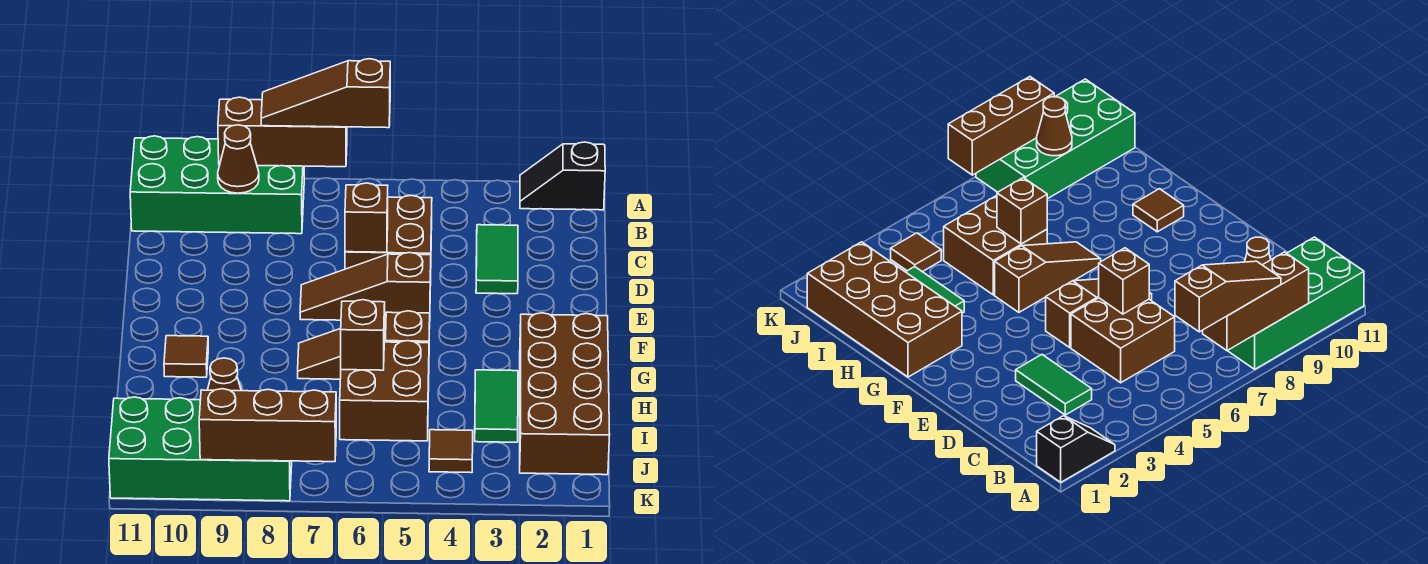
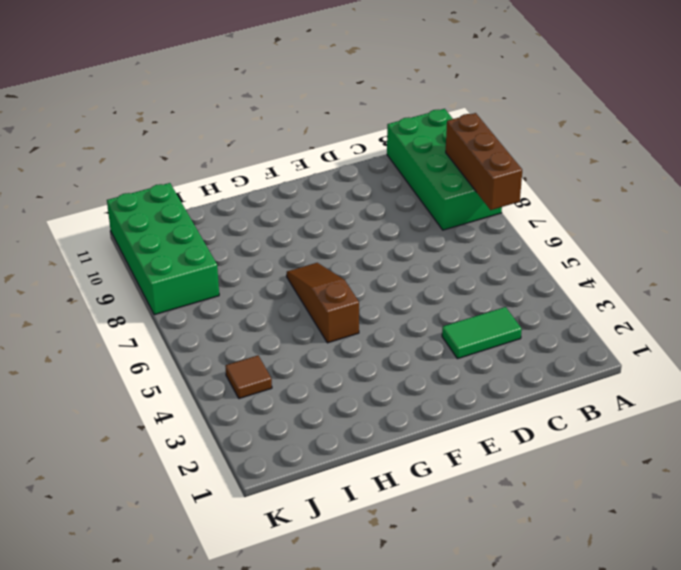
none -> black 1x2 slope [520,142,605,210]
none -> brown 2x2 brick [345,195,432,285]
none -> brown 1x3 slope [300,253,431,320]

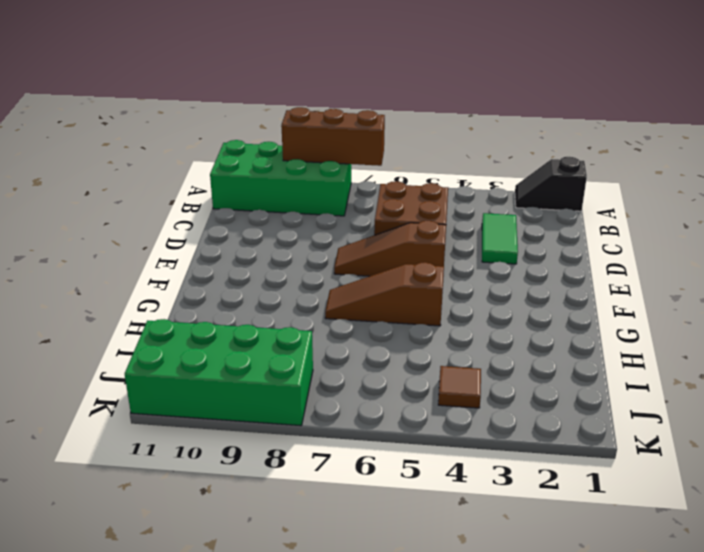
none -> brown 2x4 brick [520,313,610,475]
none -> brown 1x1 tile [164,336,208,377]
none -> green 1x2 tile [475,370,518,442]

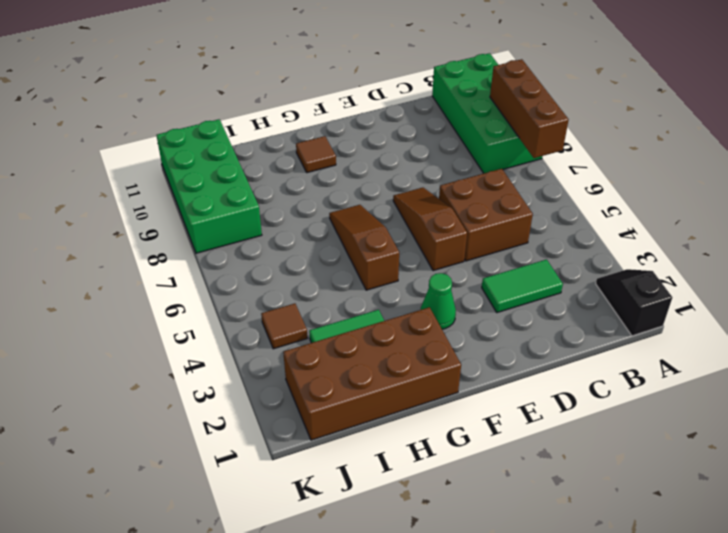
green 1x1 cone [421,273,456,329] -> none
none -> brown 2x2 brick [340,341,429,441]
none -> brown 1x1 cone [218,125,259,193]
none -> brown 1x1 brick [345,183,388,252]

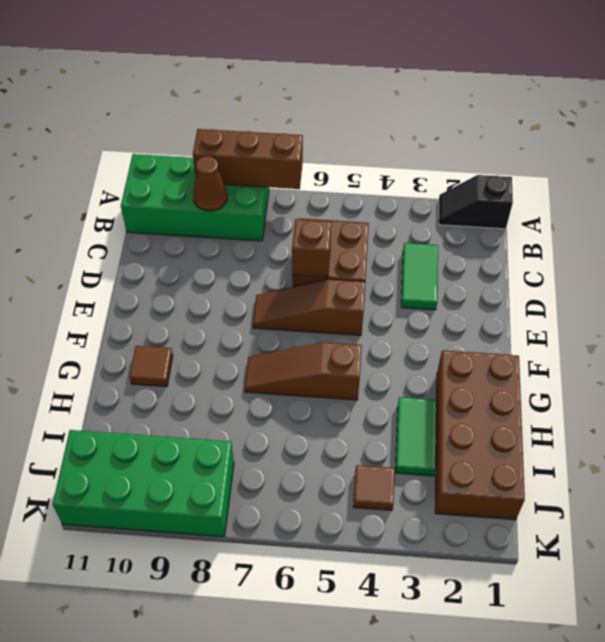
none -> brown 2x2 brick [340,341,429,441]
none -> brown 1x1 brick [341,300,385,370]
none -> brown 1x1 cone [208,358,241,391]

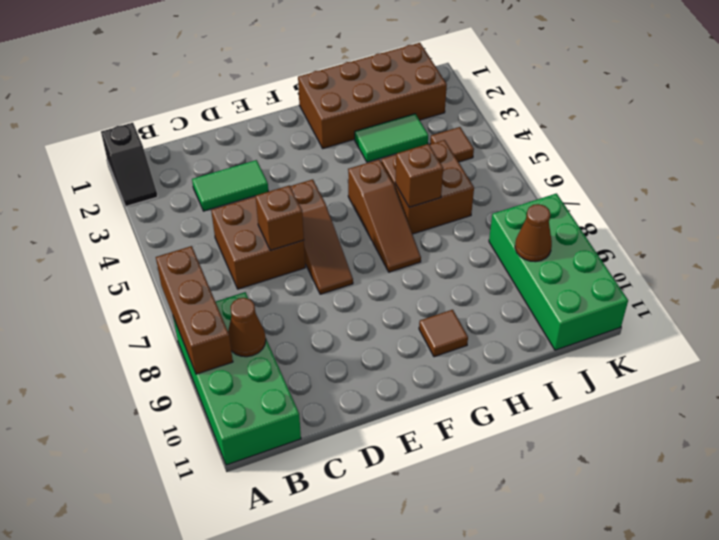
none -> brown 1x3 brick [199,389,336,462]
none -> brown 1x3 slope [261,59,390,128]

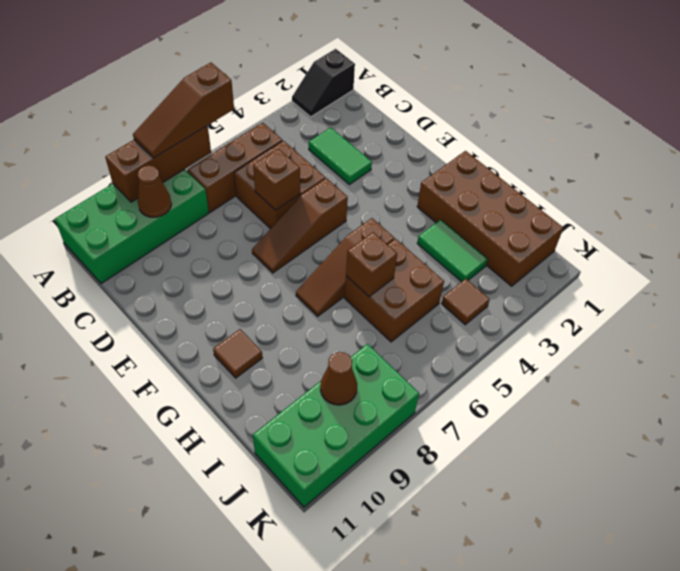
brown 1x3 brick [187,123,282,212] -> brown 1x3 brick moved to [199,389,336,462]

